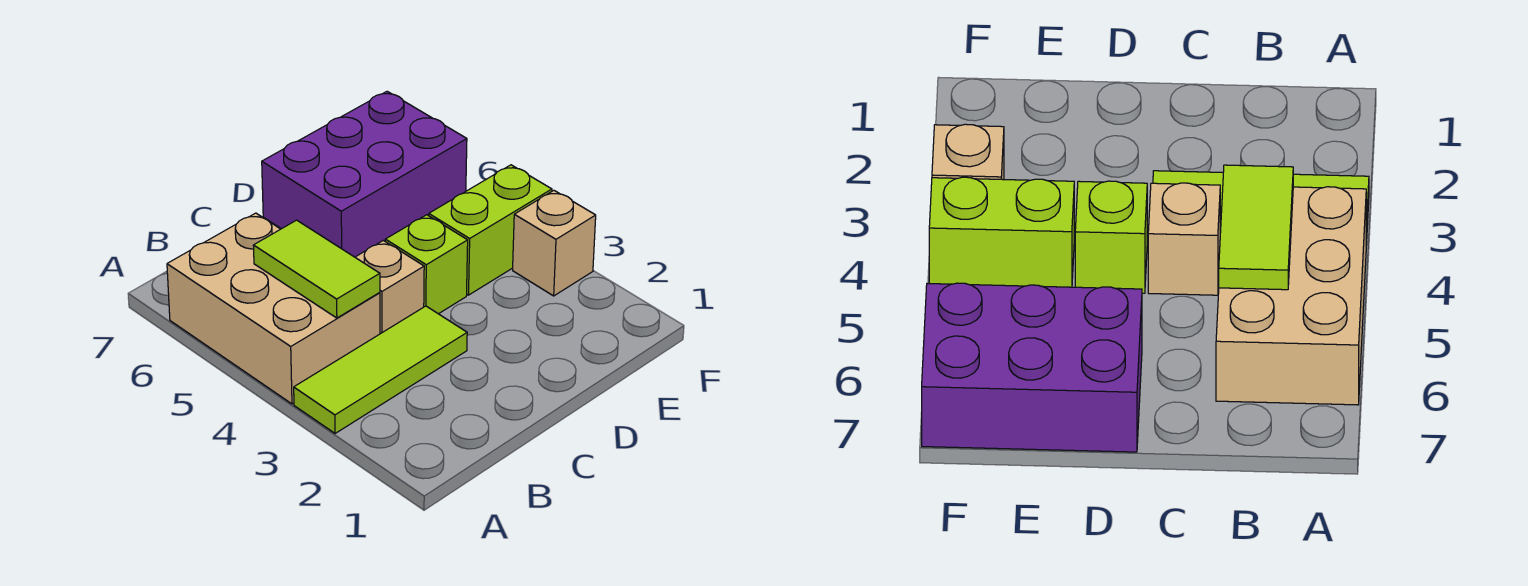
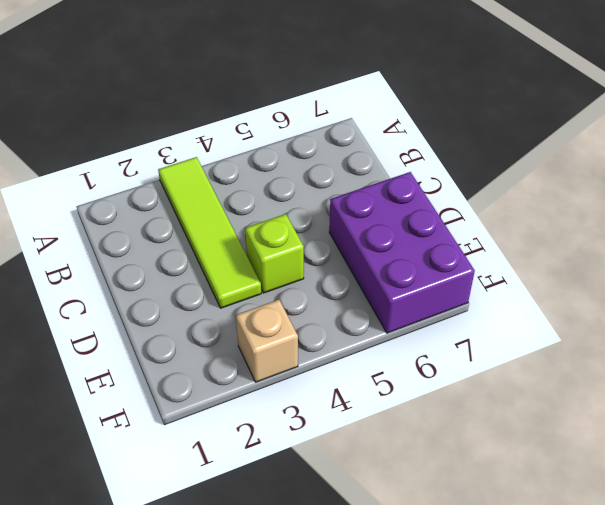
lime 1x4 tile [158,157,261,308] -> lime 1x3 tile [294,306,467,433]
none -> tan 2x3 brick [167,213,380,404]
none -> tan 1x1 brick [355,240,424,334]

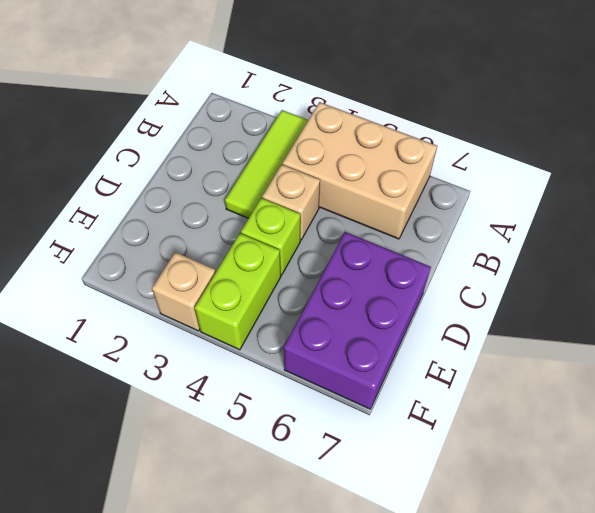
none -> lime 1x2 tile [253,220,380,318]

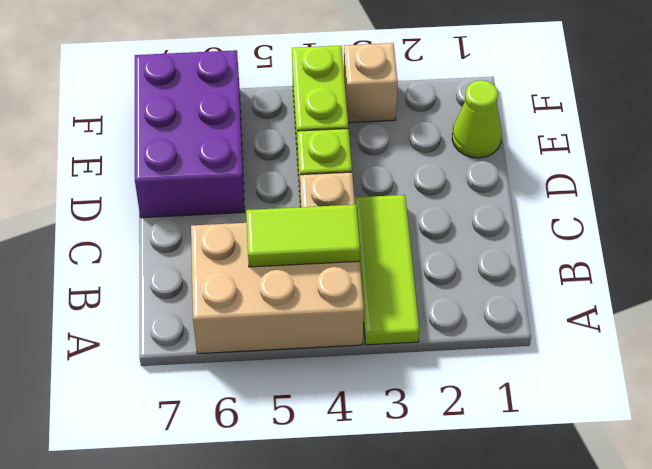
lime 1x1 cone [452,80,502,158] -> none

